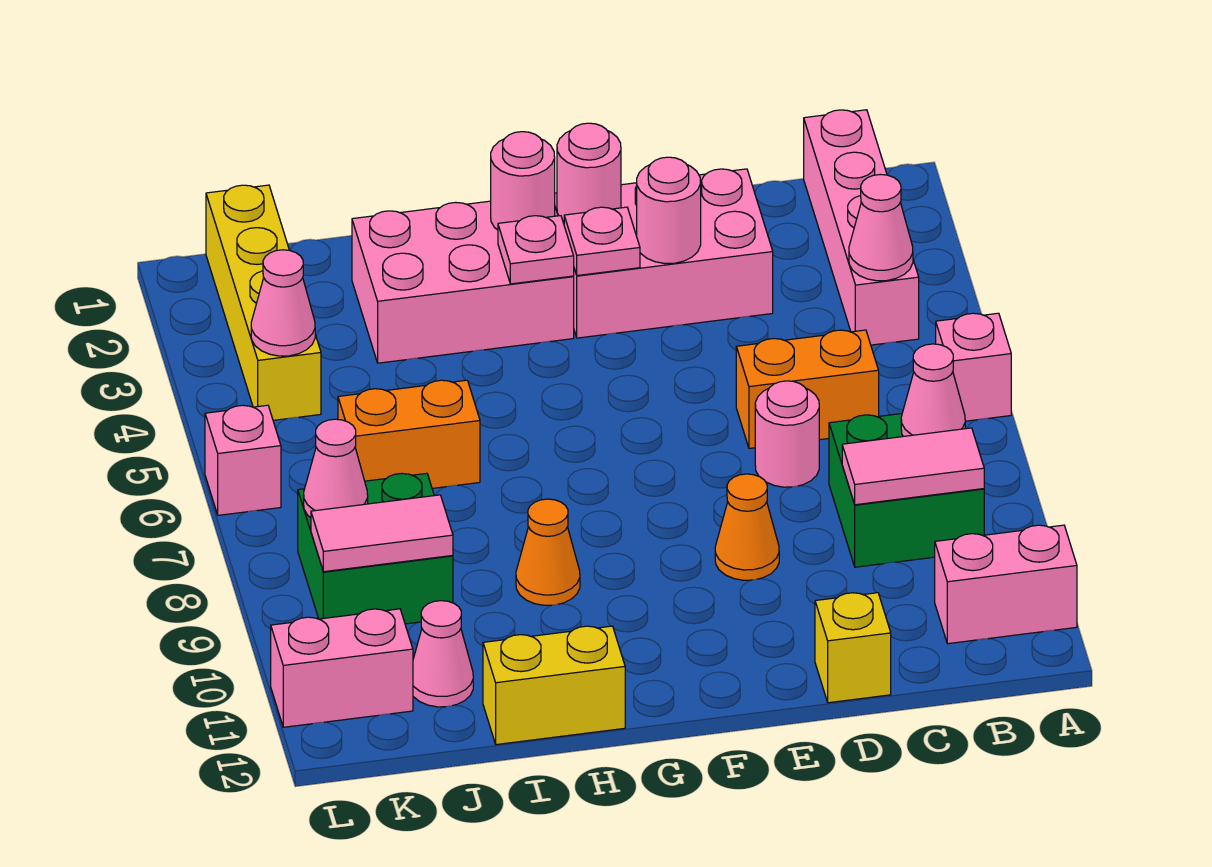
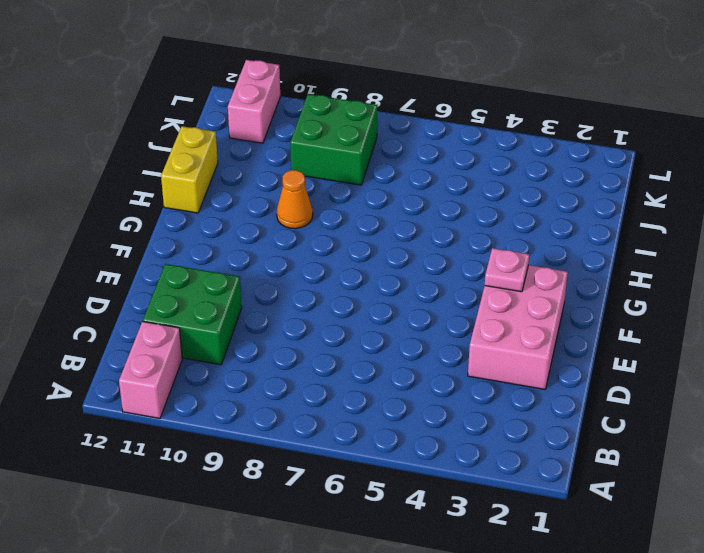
green 2x2 brick [143,264,242,365] -> green 2x2 brick moved to [829,414,984,567]
none -> pink 1x1 brick [936,313,1011,421]
none -> pink 1x4 brick [804,110,919,345]
none -> orange 1x2 brick [736,330,879,448]

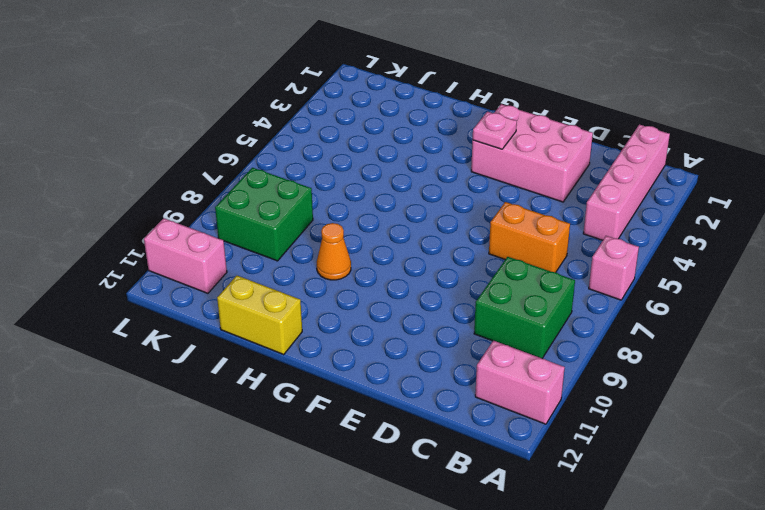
none -> pink 1x1 round brick [755,381,819,487]
none -> yellow 1x1 brick [815,593,891,703]
none -> orange 1x1 cone [715,474,779,580]

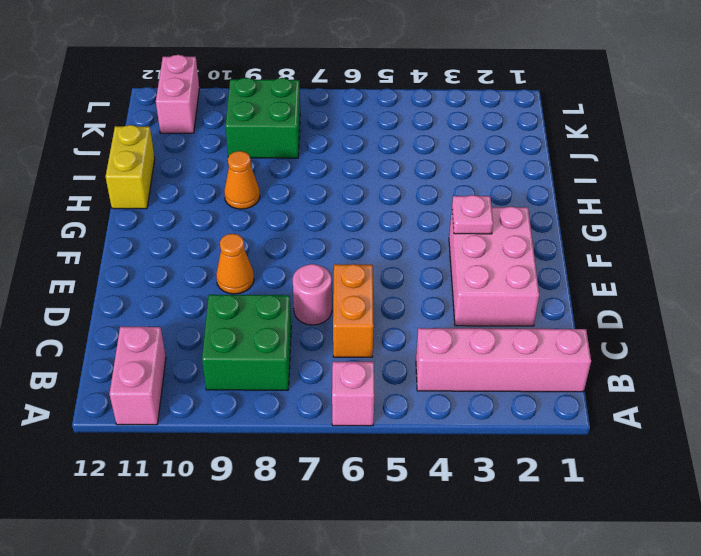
none -> yellow 1x1 brick [815,593,891,703]
none -> pink 2x3 brick [352,201,574,363]
none -> orange 1x2 brick [338,380,480,488]

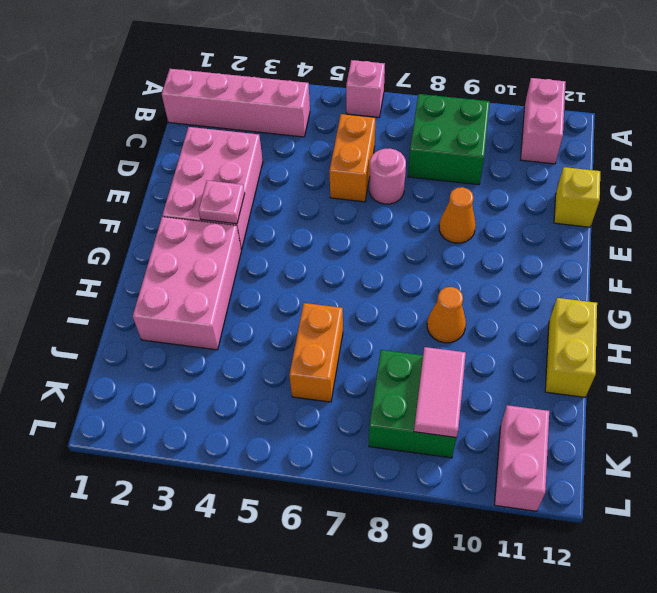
none -> pink 1x1 cone [413,601,473,707]
none -> yellow 1x4 brick [206,185,321,420]
none -> pink 1x1 brick [205,405,281,515]

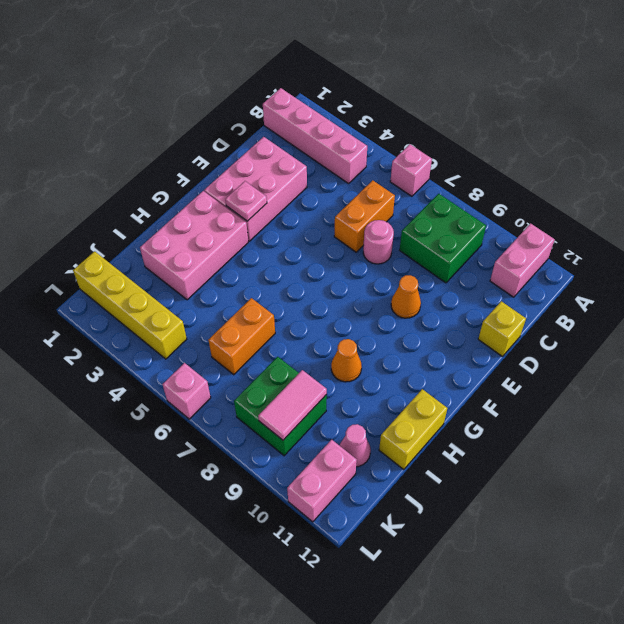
none -> pink 1x1 cone [849,174,913,281]
none -> pink 1x1 cone [901,344,965,436]
none -> pink 1x2 tile [842,428,984,505]

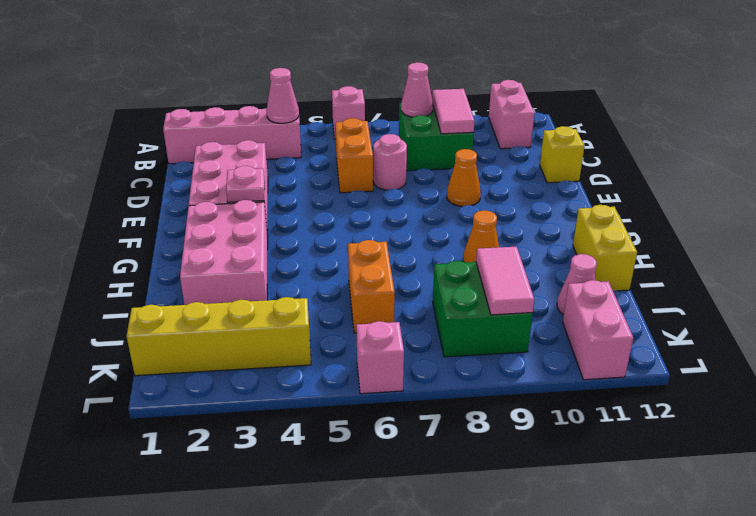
none -> pink 1x1 round brick [637,157,701,264]
none -> pink 1x1 round brick [557,123,621,221]
none -> pink 1x1 round brick [491,132,555,230]

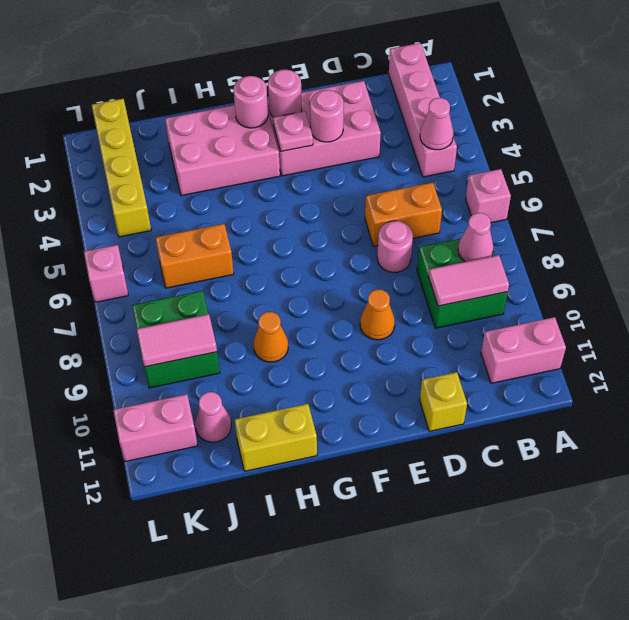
none -> pink 1x1 plate [498,216,574,284]
none -> pink 1x1 cone [251,250,315,356]
none -> pink 1x1 cone [304,419,368,518]

